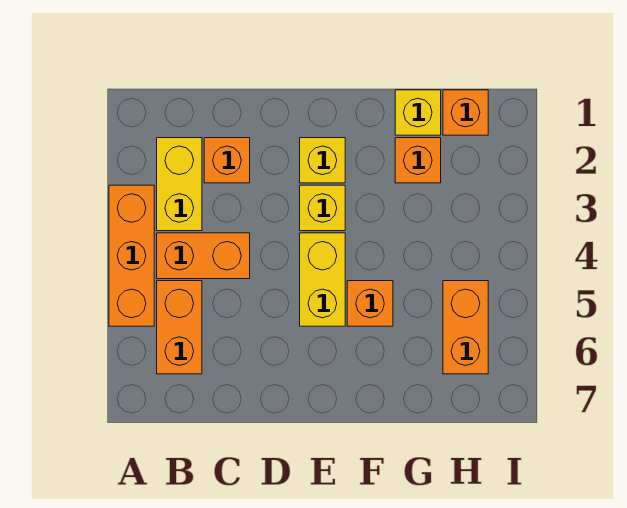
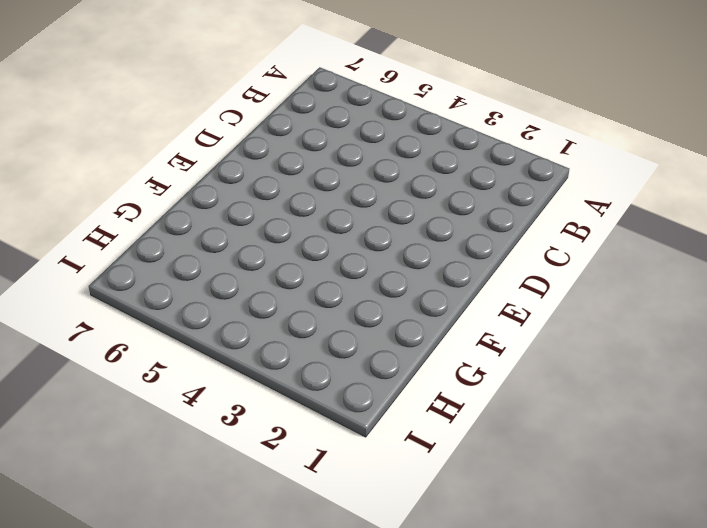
none -> orange 1x3 brick [109,185,154,326]
none -> yellow 1x2 brick [157,138,202,231]
none -> orange 1x2 brick [157,233,250,279]

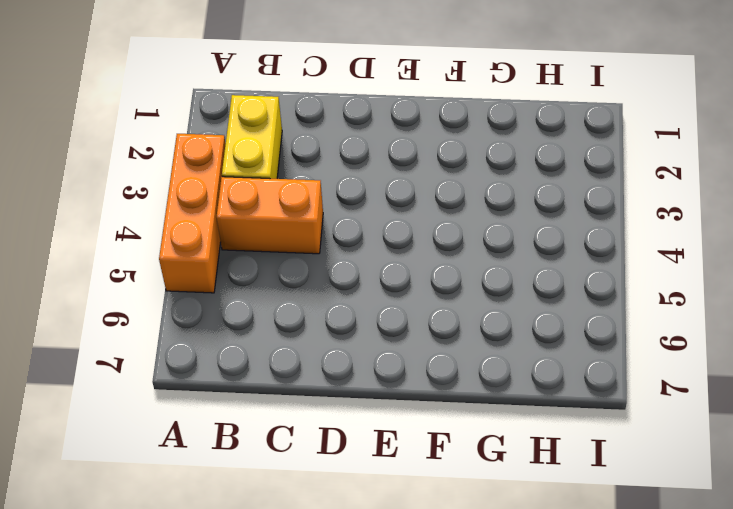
none -> orange 1x2 brick [157,281,202,374]
none -> orange 1x1 brick [204,138,250,183]
none -> yellow 1x1 brick [300,138,345,183]

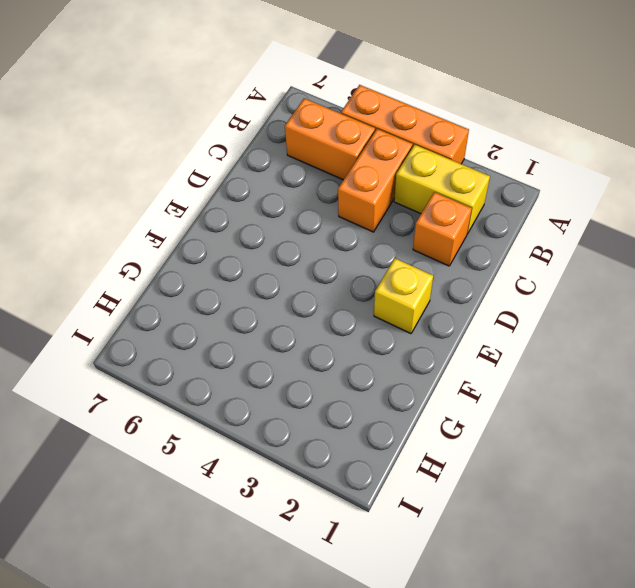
none -> yellow 1x1 brick [300,185,345,231]
none -> yellow 1x2 brick [300,233,345,326]
none -> orange 1x1 brick [347,281,393,326]

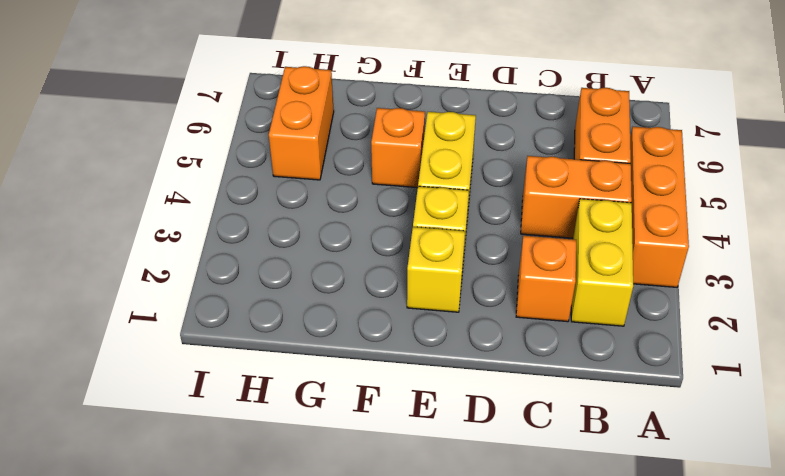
none -> yellow 1x1 brick [395,90,441,135]
none -> orange 1x1 brick [395,138,441,183]
none -> orange 1x1 brick [443,90,488,135]

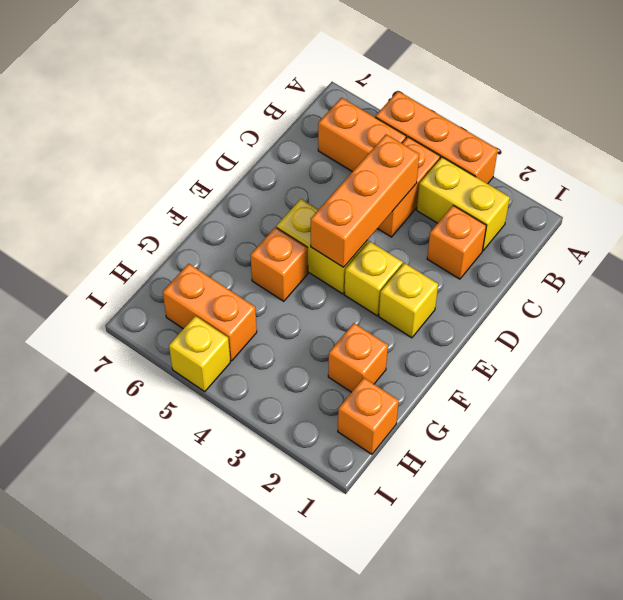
orange 1x3 brick [311,134,419,267] -> none
yellow 1x1 brick [169,316,230,392] -> yellow 1x1 brick moved to [395,90,441,135]

